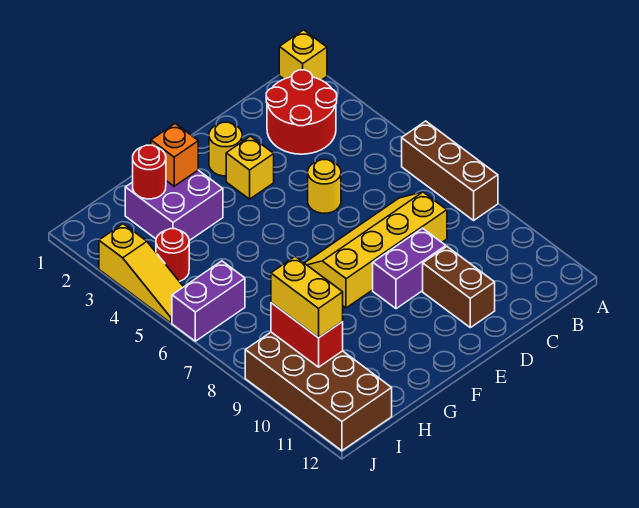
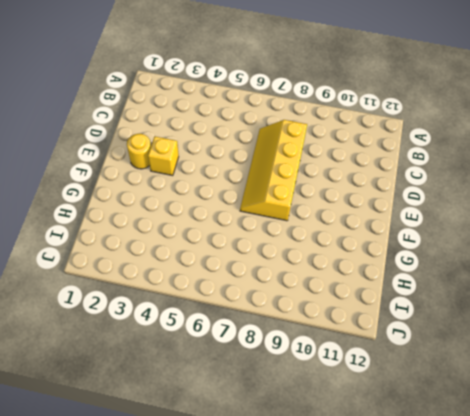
none -> yellow 1x1 brick [279,30,327,80]
none -> brown 1x3 brick [402,121,498,220]
none -> red 2x2 round brick [266,70,337,154]

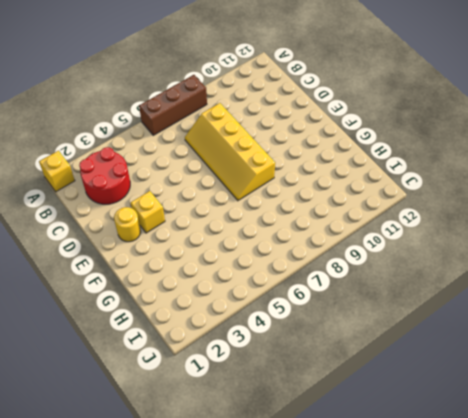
none -> yellow 1x1 round brick [308,160,341,213]
none -> purple 1x2 brick [373,228,446,309]
none -> brown 1x2 brick [423,247,495,328]

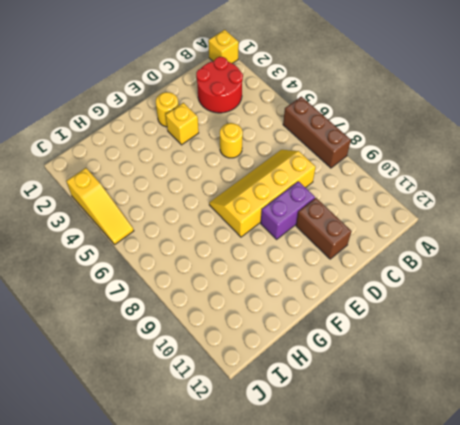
none -> purple 2x2 brick [125,170,223,241]
none -> red 1x1 round brick [156,229,189,281]
none -> purple 1x2 brick [172,261,245,341]

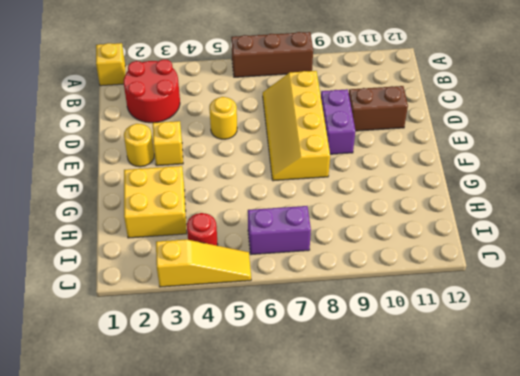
yellow 2x2 brick [124,166,187,238] -> purple 2x2 brick [125,170,223,241]
purple 1x2 brick [248,206,311,255] -> purple 1x2 brick turned to [172,261,245,341]
none -> brown 2x4 brick [245,332,392,451]
none -> orange 1x1 brick [151,124,198,186]
none -> red 1x1 round brick [133,145,166,199]

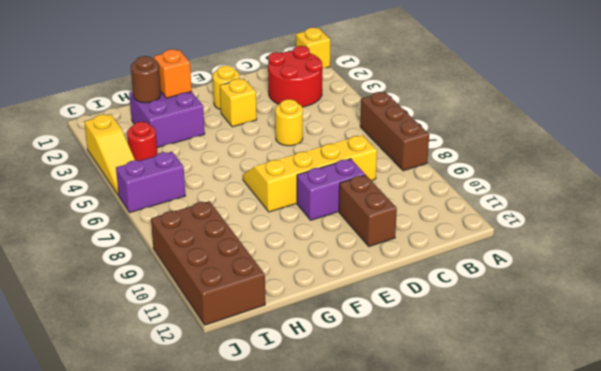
brown 1x1 round brick [131,56,161,103] -> red 1x1 round brick [133,145,166,199]
none -> red 1x2 brick [271,303,343,367]
none -> yellow 1x2 brick [271,257,343,338]

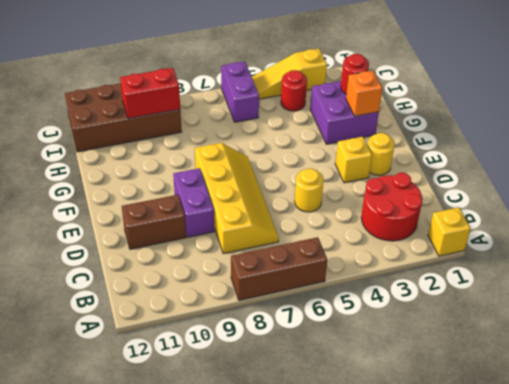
none -> yellow 1x2 brick [271,257,343,338]

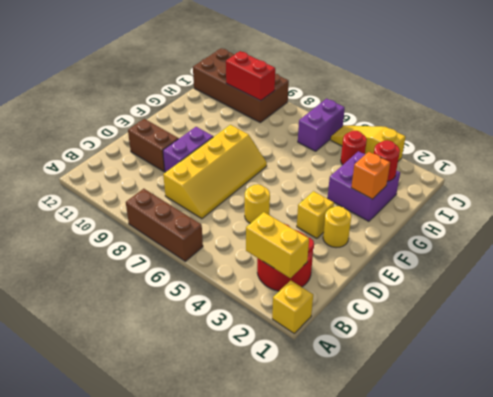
yellow 1x2 brick [246,212,309,278] -> yellow 1x2 brick moved to [271,257,343,338]

